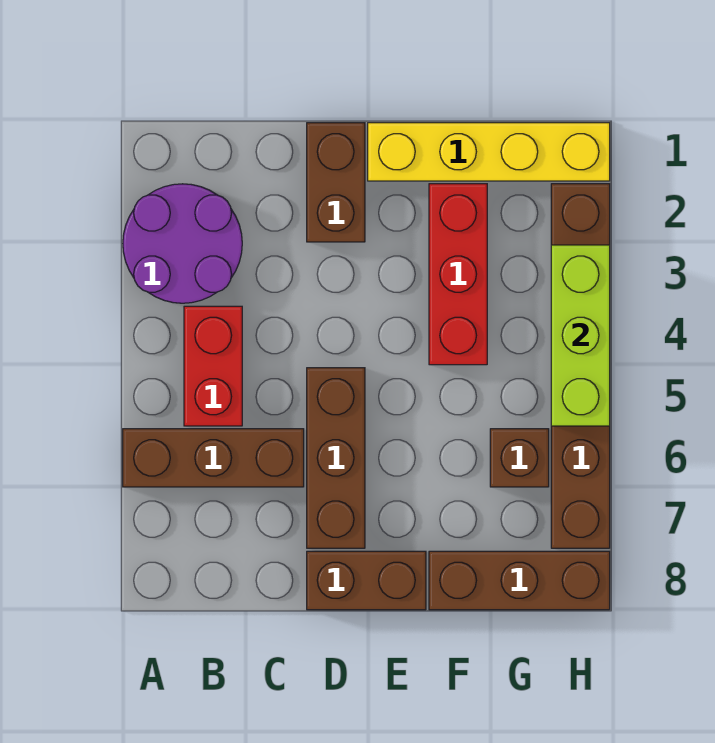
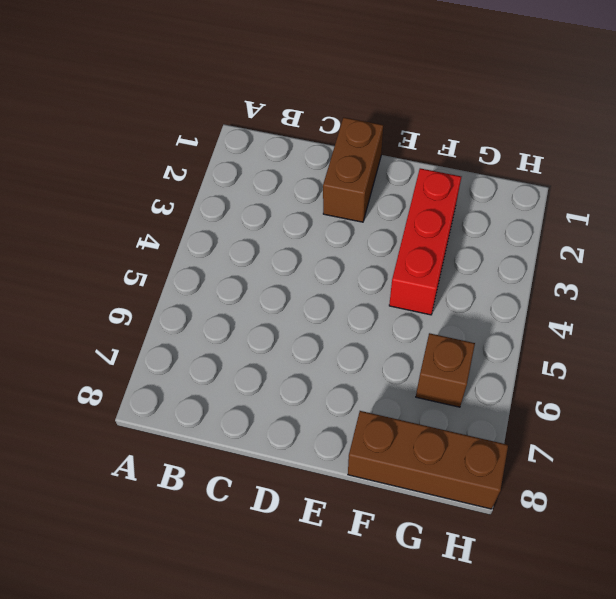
none -> purple 2x2 round brick [123,184,242,303]
none -> brown 1x3 brick [123,429,304,487]
none -> red 1x2 brick [184,306,242,426]

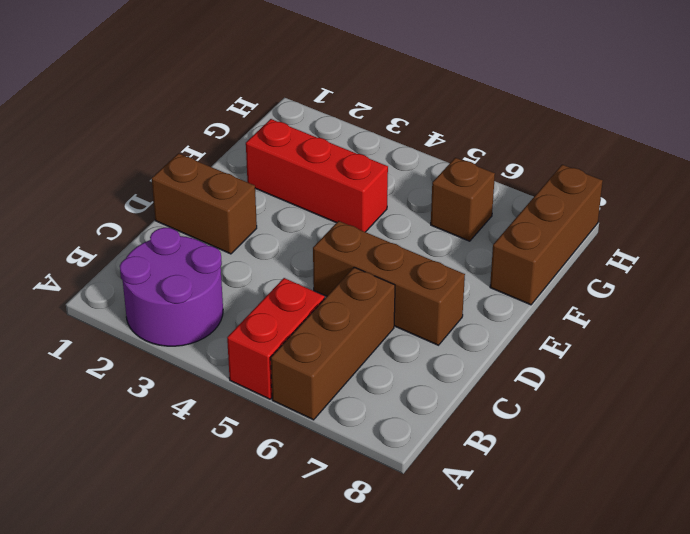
red 1x2 brick [227,278,325,399] -> red 1x2 brick turned to [184,306,242,426]
none -> brown 1x2 brick [307,551,426,610]
none -> yellow 1x4 brick [368,123,610,181]
none -> brown 1x6 brick [551,184,610,548]

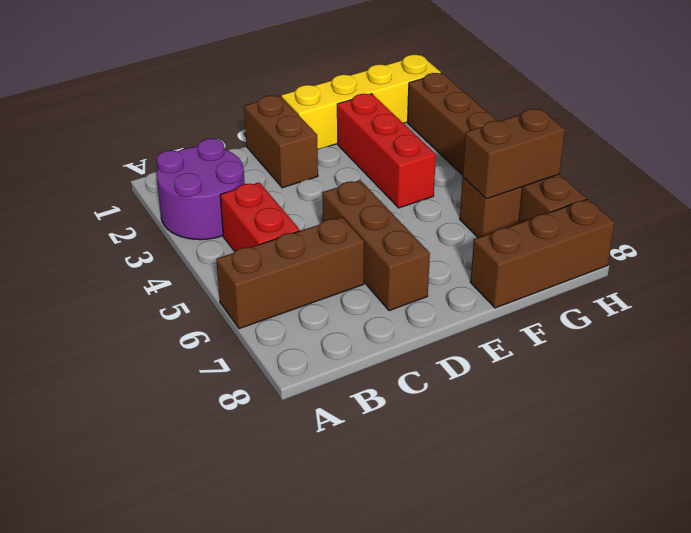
brown 1x2 brick [463,109,565,199] -> brown 1x2 brick moved to [307,551,426,610]
none -> lime 1x3 brick [551,245,610,426]

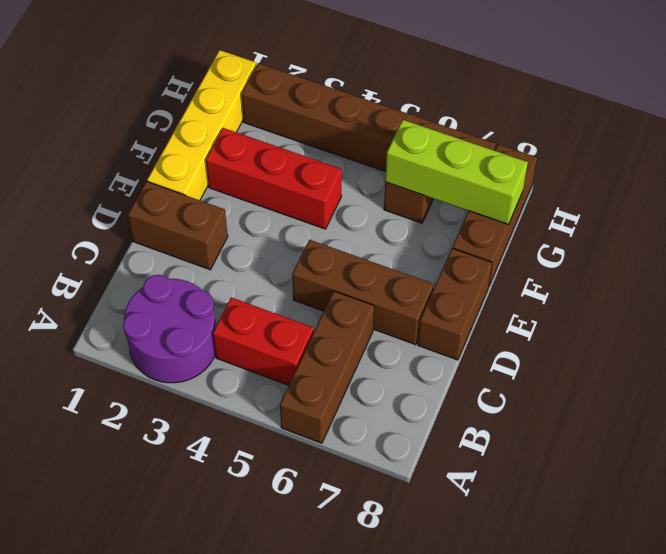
lime 1x3 brick [385,120,528,225] -> lime 1x3 brick moved to [551,245,610,426]

